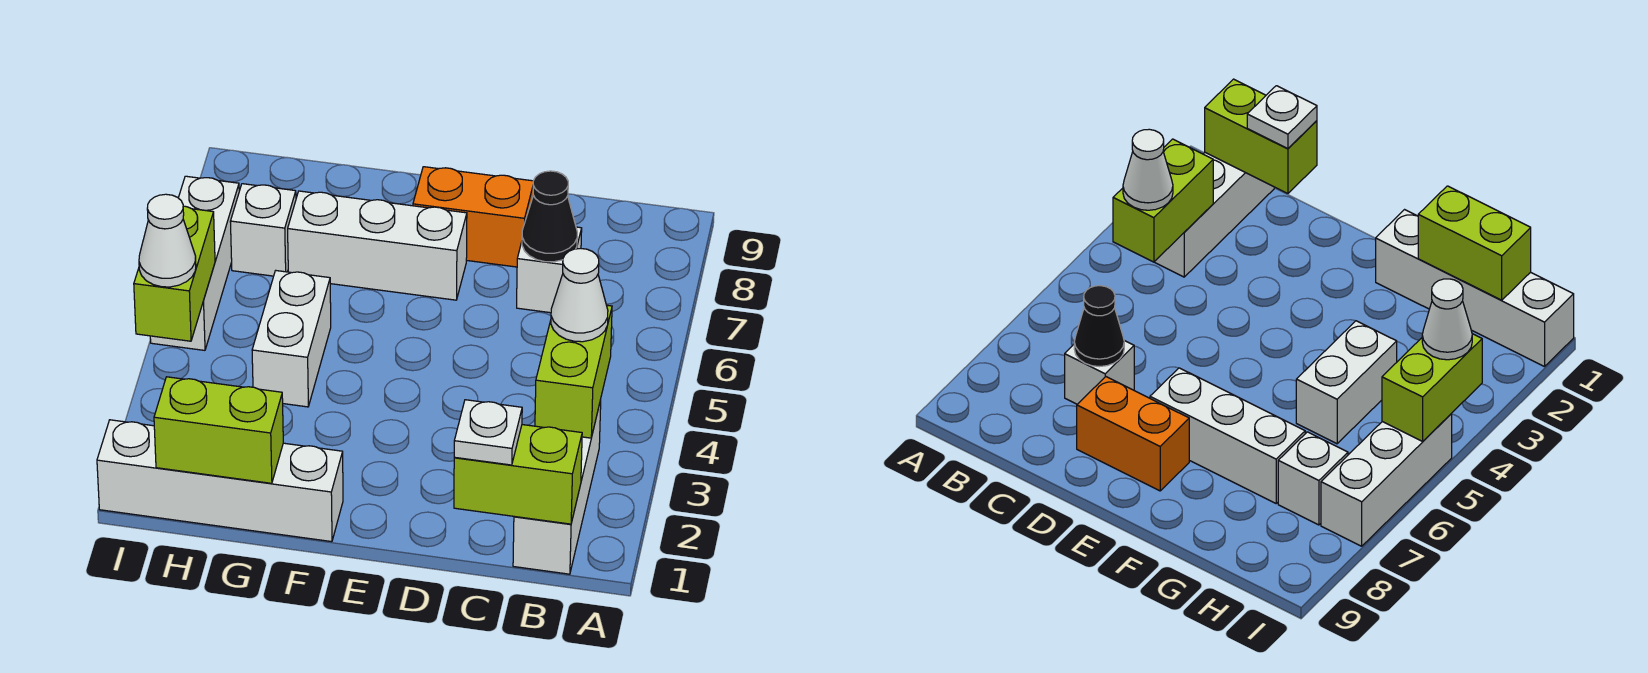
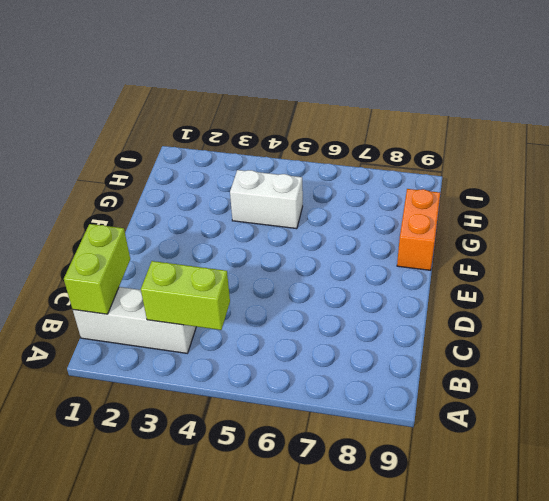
orange 1x2 brick [397,189,440,270] -> orange 1x2 brick moved to [413,167,533,267]
none -> white 1x1 brick [517,227,582,313]
none -> white 1x3 brick [288,191,467,300]
none -> white 1x4 brick [97,420,343,542]

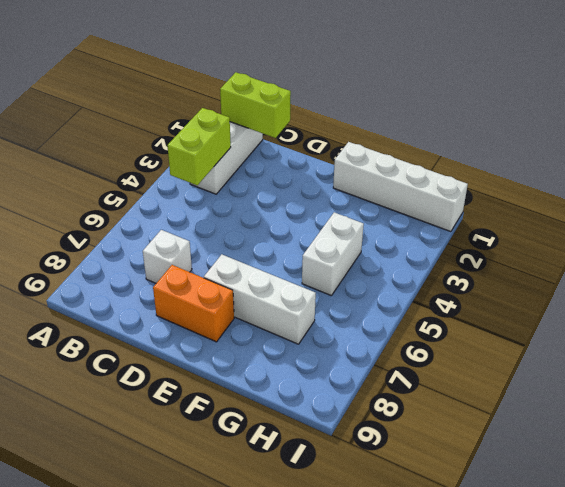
none -> white 1x1 brick [230,184,296,276]
none -> white 1x3 brick [150,176,239,350]
none -> black 1x1 cone [522,171,577,262]

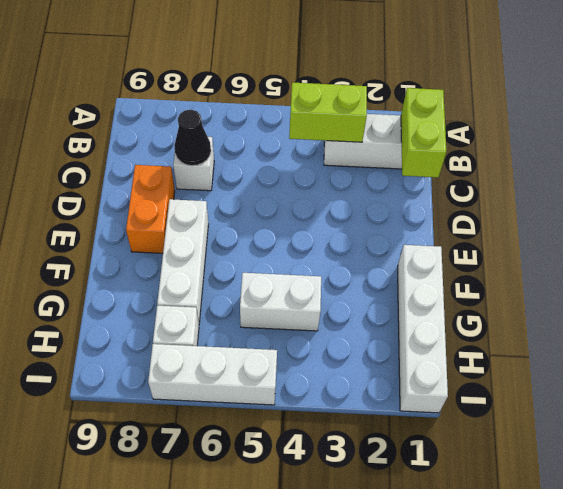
none -> lime 1x2 brick [154,377,283,483]
none -> lime 1x2 brick [134,206,215,341]
none -> white 1x1 cone [551,248,608,342]

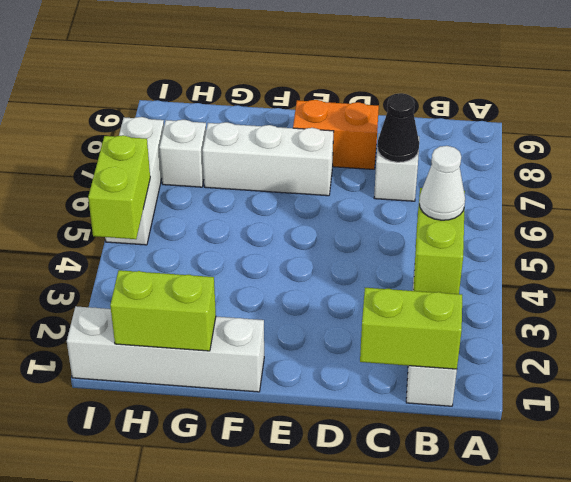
none -> white 1x2 brick [252,271,331,407]
none -> white 1x1 plate [454,400,522,465]
none -> white 1x1 cone [139,194,196,287]

